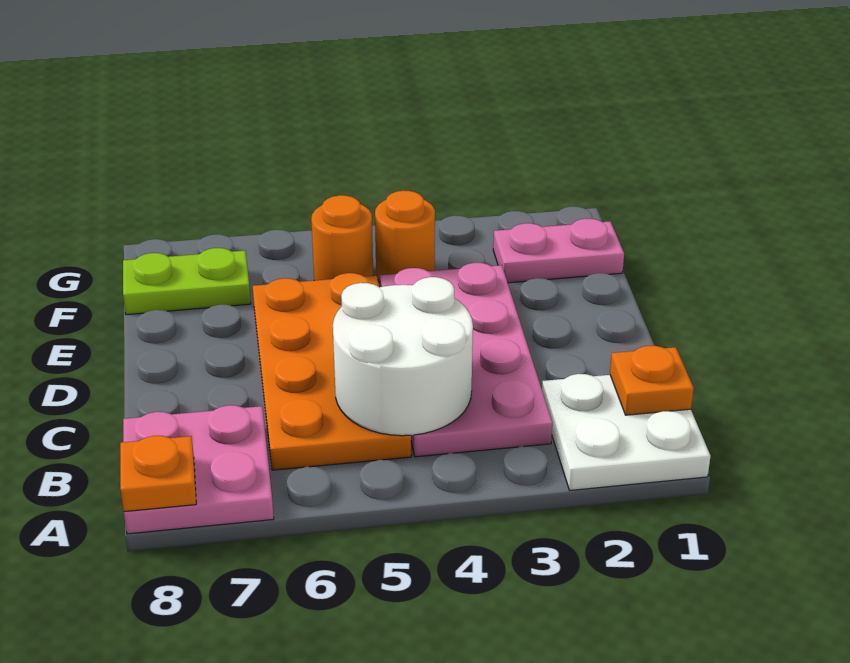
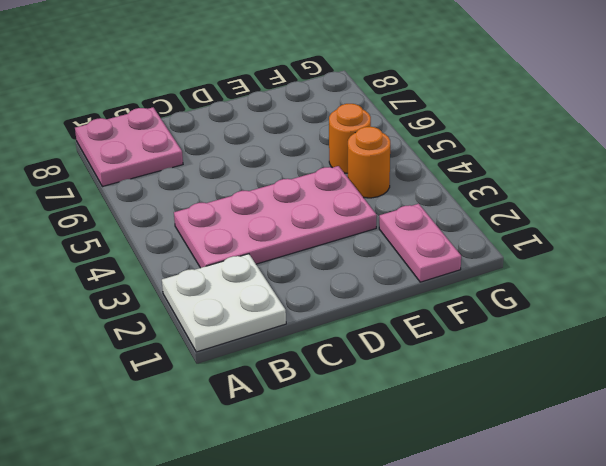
none -> orange 2x4 plate [253,273,411,470]
none -> lime 1x2 plate [123,248,251,315]

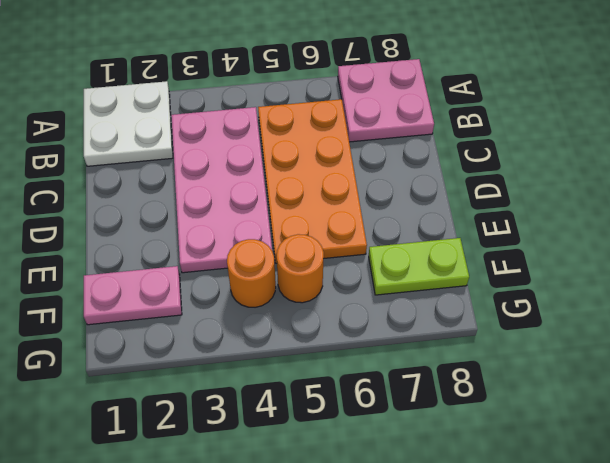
none -> orange 1x1 plate [120,436,196,512]
none -> orange 1x1 plate [610,346,694,415]

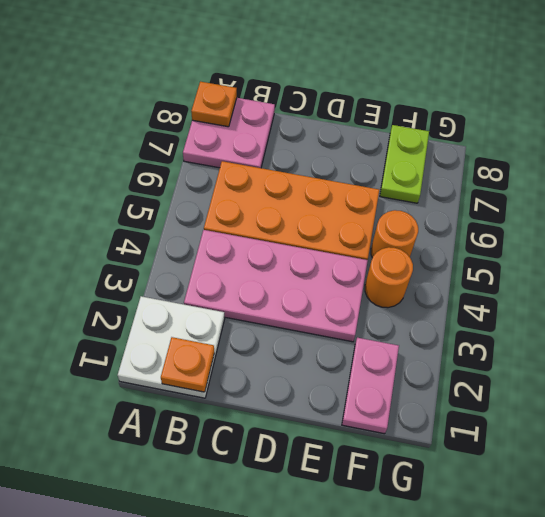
none -> white 2x2 round brick [333,277,473,436]

